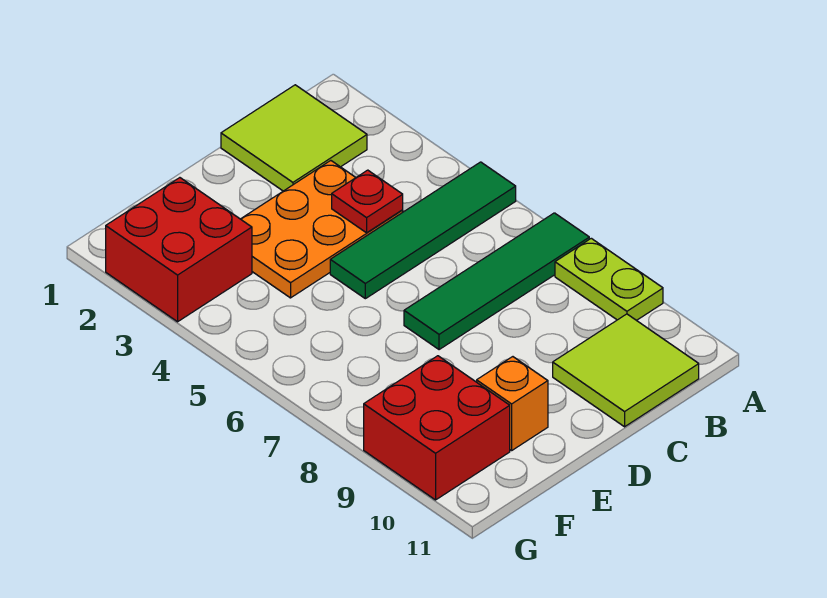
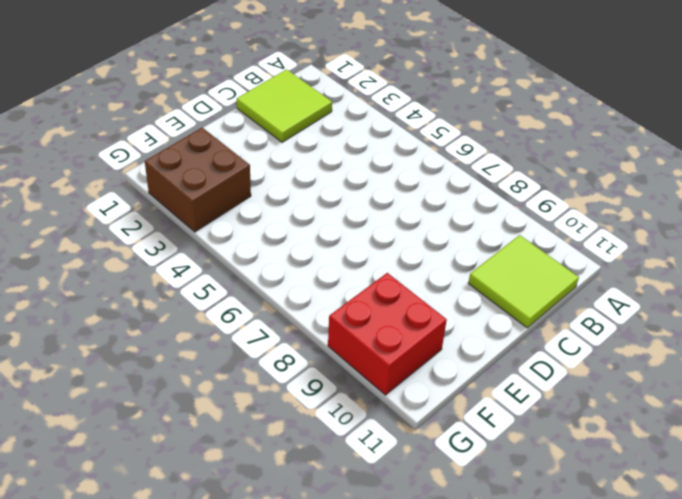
brown 2x2 brick [145,128,251,232] -> red 2x2 brick [106,178,252,322]
none -> green 1x4 tile [330,162,516,299]
none -> green 1x4 tile [404,213,589,350]

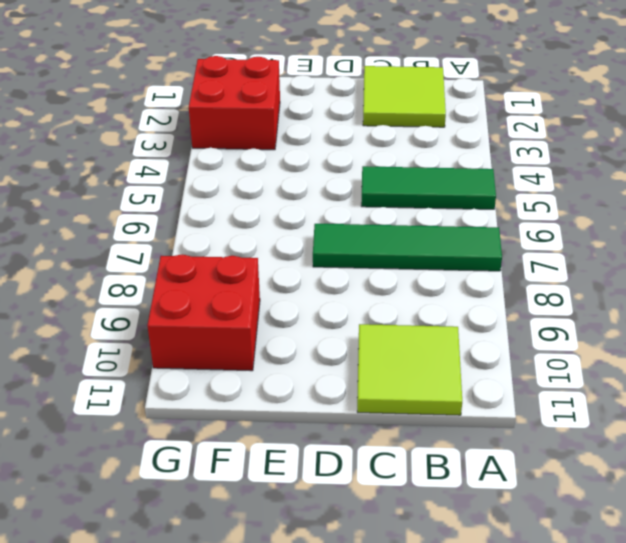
green 1x3 tile [361,166,496,209] -> green 1x4 tile [330,162,516,299]
none -> lime 1x2 plate [555,238,663,321]
none -> orange 2x3 plate [241,161,403,298]

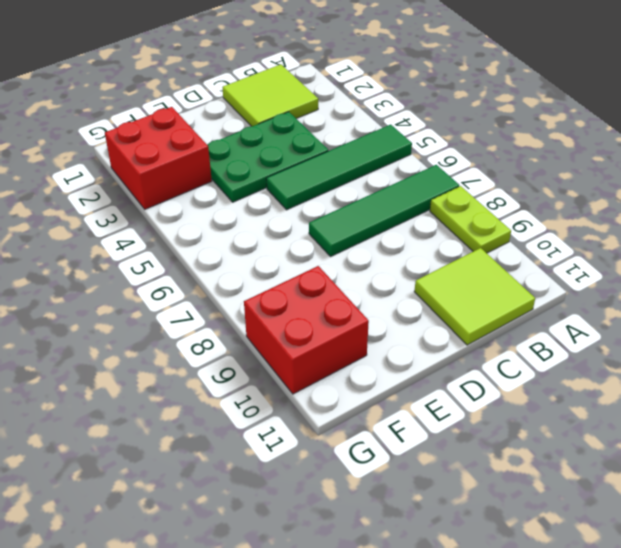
green 2x3 plate [208,112,328,202] -> orange 2x3 plate [241,161,403,298]
none -> orange 1x1 brick [477,357,548,451]
none -> red 1x1 plate [332,170,403,233]

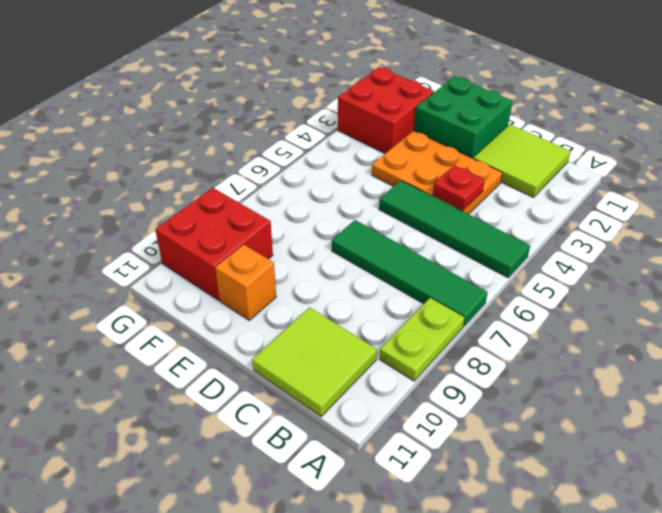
green 2x2 brick [414,76,513,158] -> none

